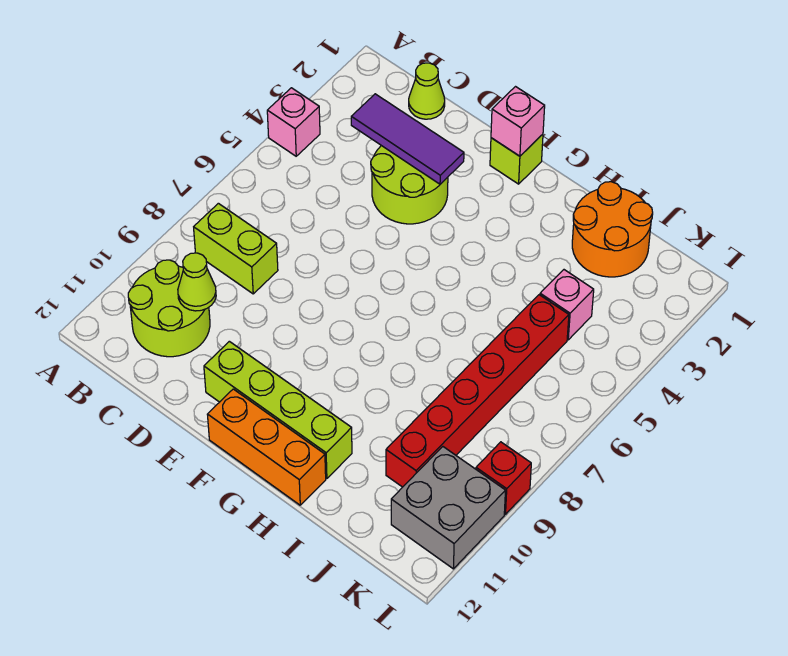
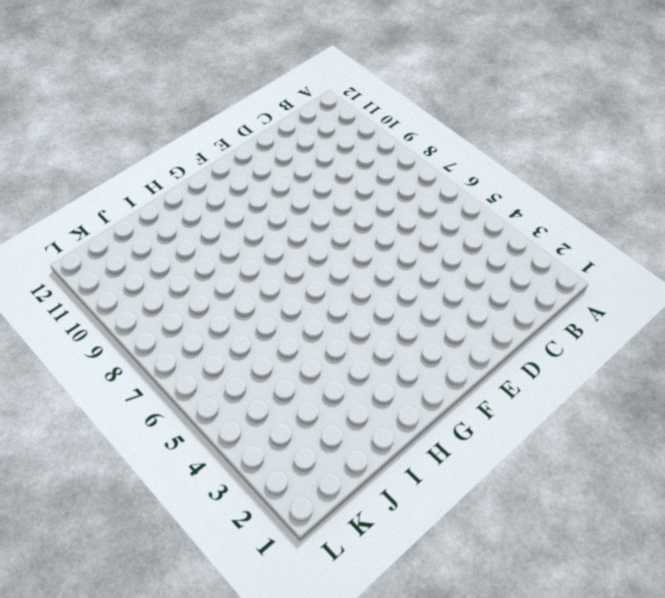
none -> pink 1x1 brick [267,88,320,156]
none -> lime 1x2 brick [194,203,278,294]
none -> lime 2x2 round brick [128,260,210,357]

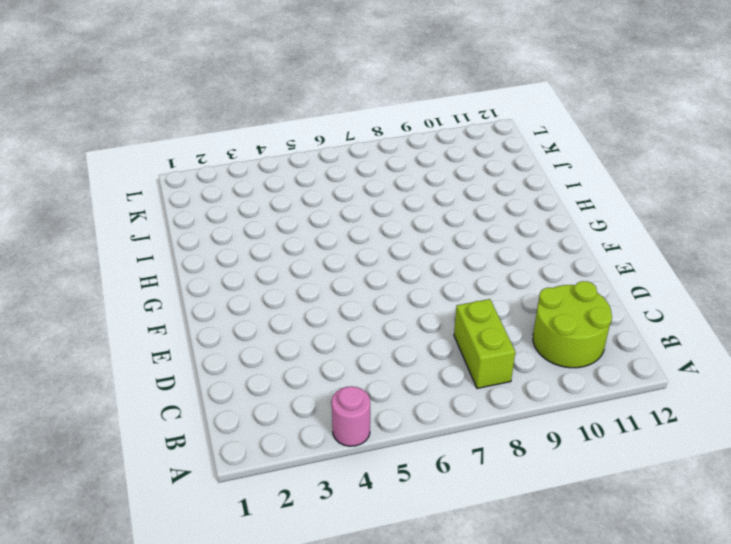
pink 1x1 round brick [332,386,370,446] -> pink 1x1 brick [267,88,320,156]
none -> lime 1x1 cone [409,63,445,119]
none -> lime 2x2 round brick [371,146,448,224]
none -> lime 1x4 brick [204,341,352,478]

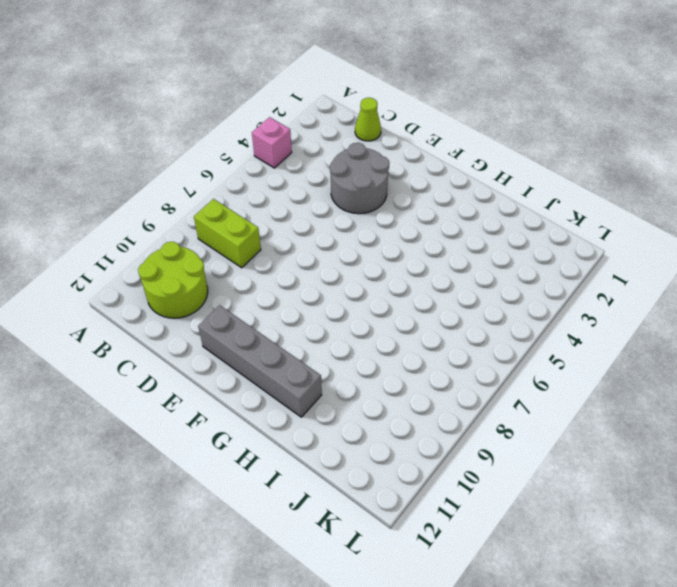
grey 2x2 round brick [330,143,389,214] -> lime 2x2 round brick [371,146,448,224]
grey 1x4 brick [198,305,322,417] -> lime 1x4 brick [204,341,352,478]
none -> lime 1x1 brick [490,134,543,184]
none -> orange 1x3 brick [207,389,326,505]
none -> orange 2x2 round brick [572,182,653,277]

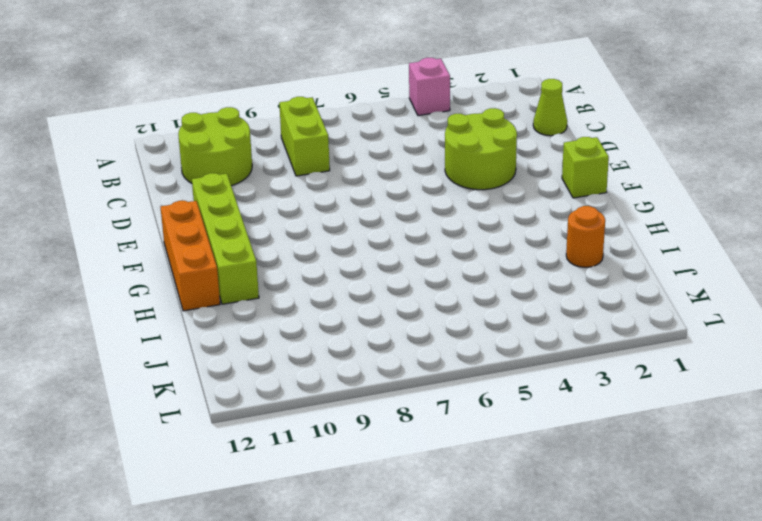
orange 1x1 round brick [566,206,605,267] -> orange 2x2 round brick [572,182,653,277]
none -> pink 1x1 brick [540,270,594,340]
none -> red 1x6 brick [386,295,569,487]
none -> grey 2x2 brick [391,447,506,569]

